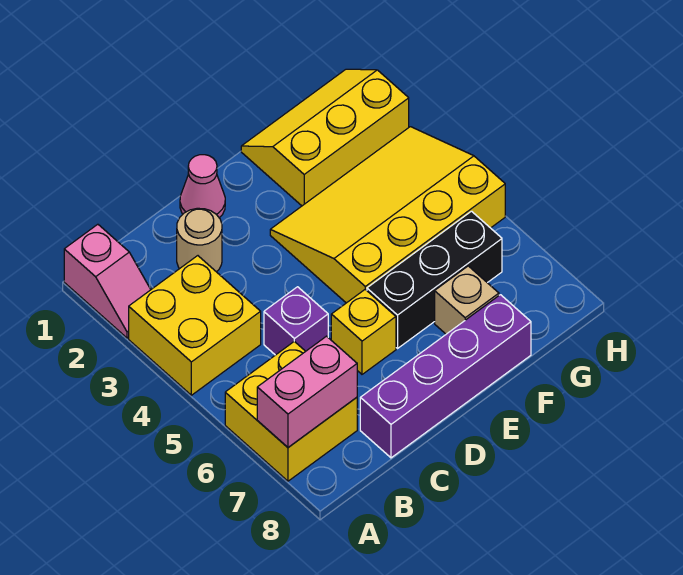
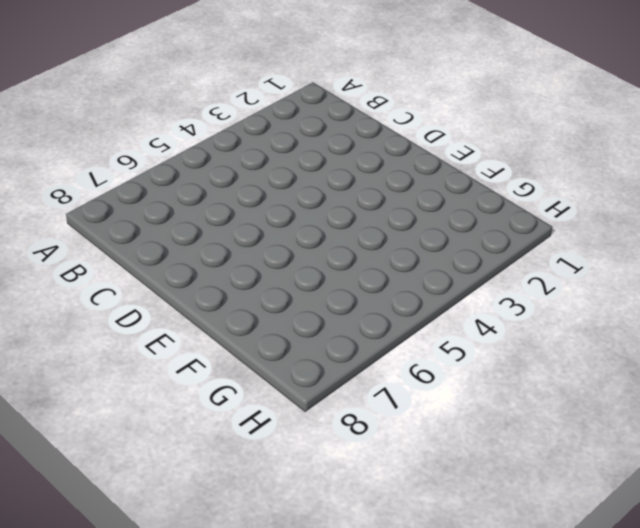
none -> pink 1x2 slope [64,224,151,338]
none -> yellow 2x2 brick [129,256,261,395]
none -> yellow 2x2 brick [225,341,357,481]

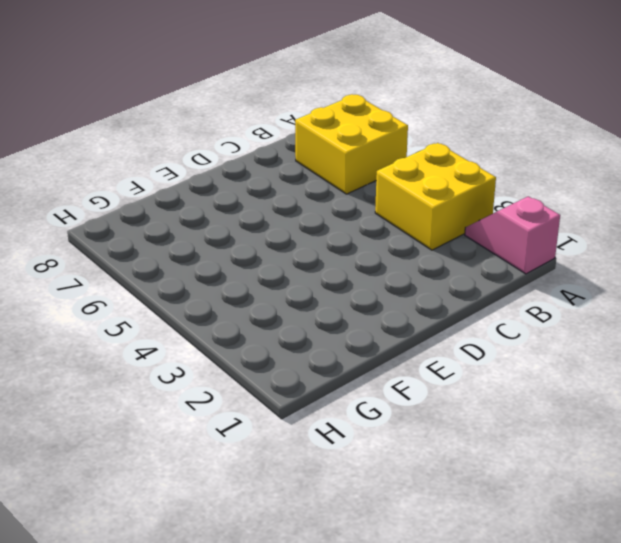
none -> tan 1x1 round brick [177,208,222,272]
none -> purple 1x1 brick [264,287,328,355]
none -> purple 1x4 brick [360,295,531,458]

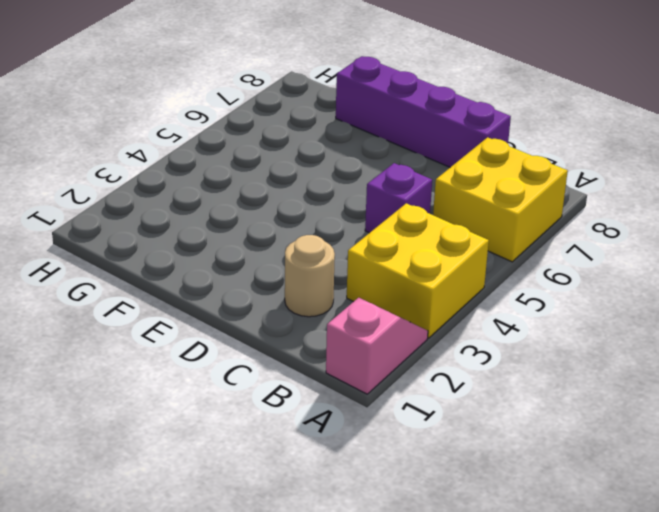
none -> pink 1x1 cone [180,155,225,218]
none -> yellow 1x1 brick [331,290,396,374]
none -> yellow 3x4 slope [270,127,505,303]

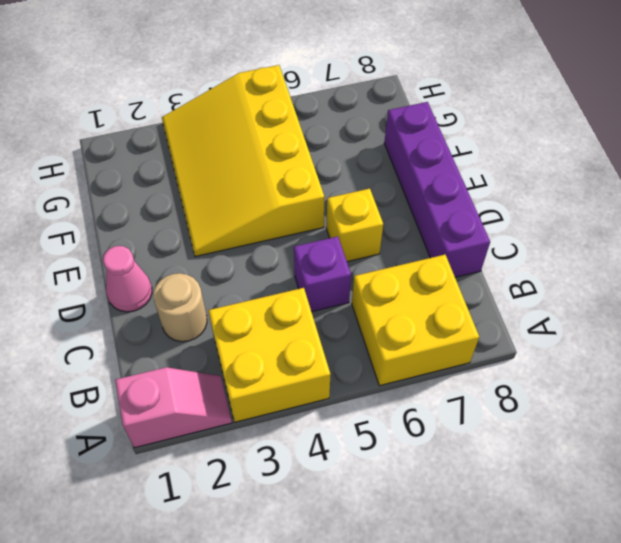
none -> black 1x3 brick [367,211,502,348]
none -> yellow 2x3 slope [241,69,409,206]
none -> tan 1x1 brick [435,266,499,334]

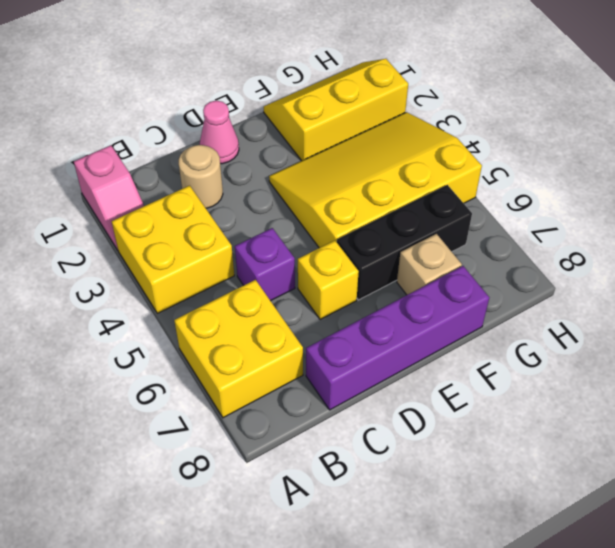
none -> pink 1x2 brick [257,336,357,447]

